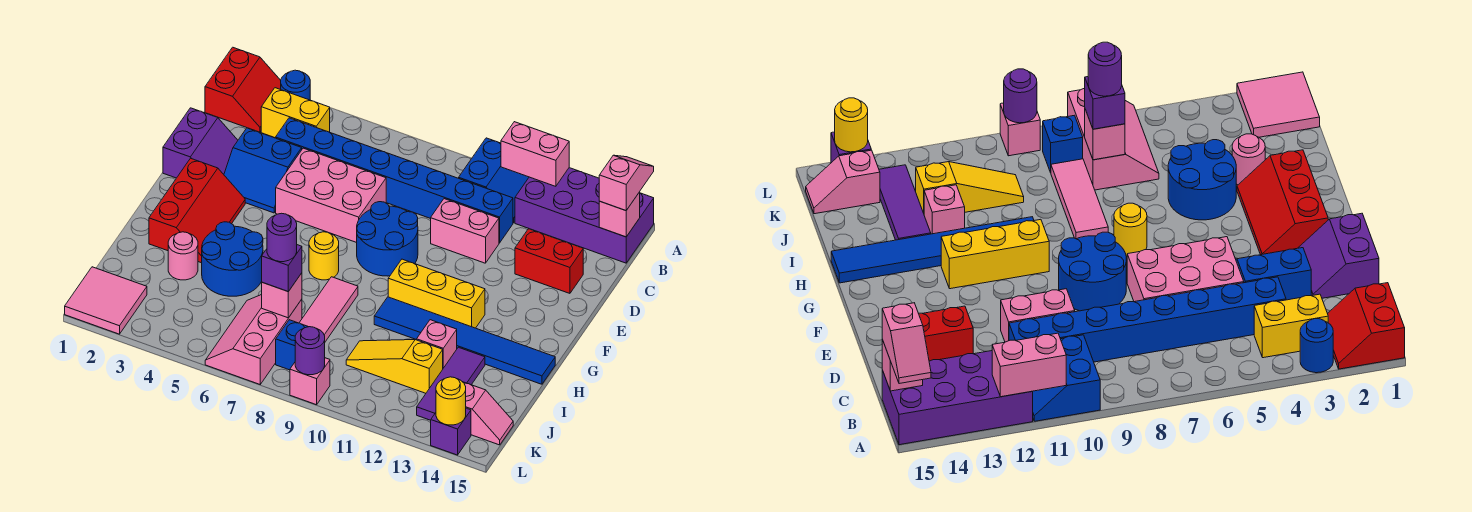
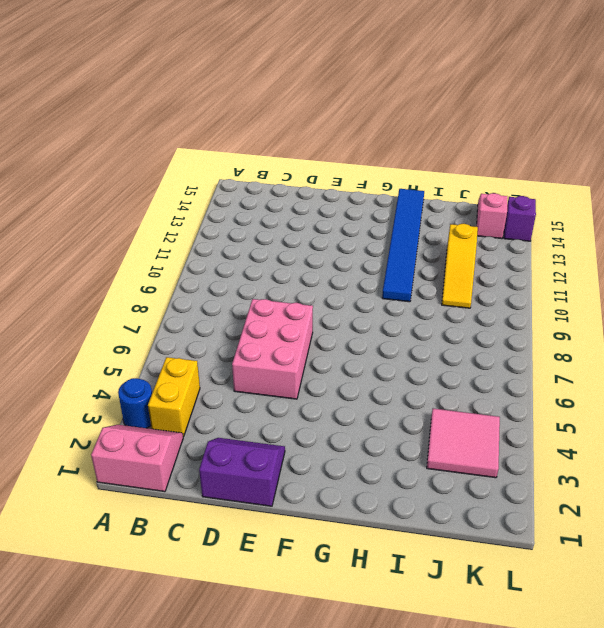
pink 2x2 slope [91,425,183,492] -> red 2x2 slope [205,47,281,132]
pink 2x2 tile [427,409,500,478] -> pink 2x2 tile moved to [65,267,147,334]
none -> blue 2x2 slope [459,138,529,223]
none -> purple 2x4 brick [515,168,654,263]
none -> blue 1x8 brick [276,118,513,243]
none -> blue 2x2 slope [224,128,302,213]

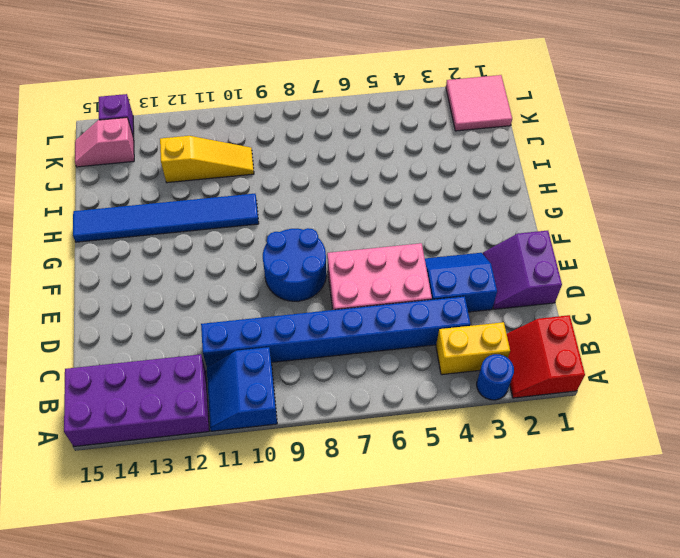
none -> pink 1x2 brick [431,199,499,263]
none -> red 1x2 brick [515,229,583,293]
none -> red 2x3 slope [149,158,245,263]
none -> yellow 1x1 round brick [309,232,339,280]

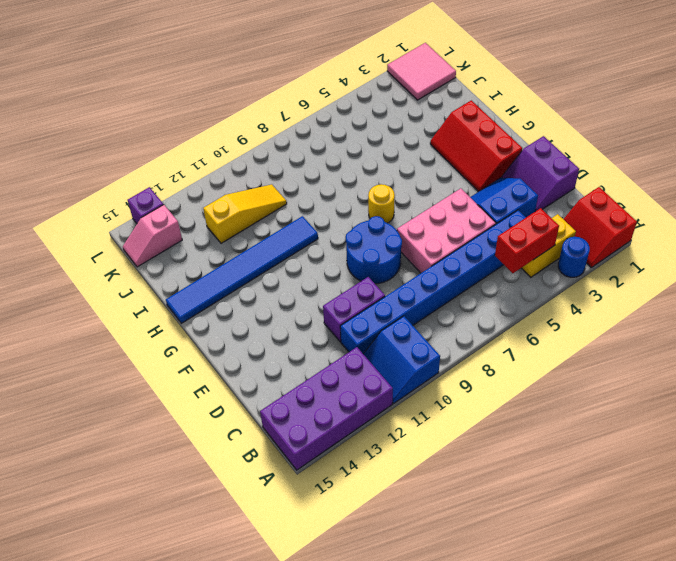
red 1x2 brick [495,208,559,273] -> red 1x2 brick moved to [515,229,583,293]
purple 1x2 brick [323,277,385,342] -> pink 1x2 brick [431,199,499,263]
none -> yellow 1x3 brick [388,259,485,328]
none -> blue 2x2 round brick [202,222,263,296]
none -> pink 1x3 tile [299,277,358,342]
none -> pink 1x1 round brick [168,232,198,280]

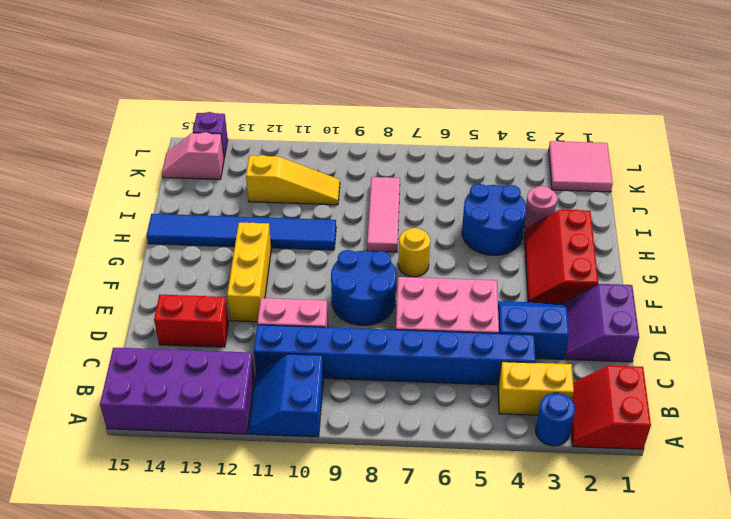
yellow 1x3 brick [227,222,271,322] -> yellow 1x3 brick turned to [388,259,485,328]
none -> pink 1x1 brick [417,320,457,368]
none -> purple 1x3 tile [417,347,485,420]
none -> pink 2x3 slope [205,295,302,384]
none -> blue 1x1 brick [276,320,308,370]

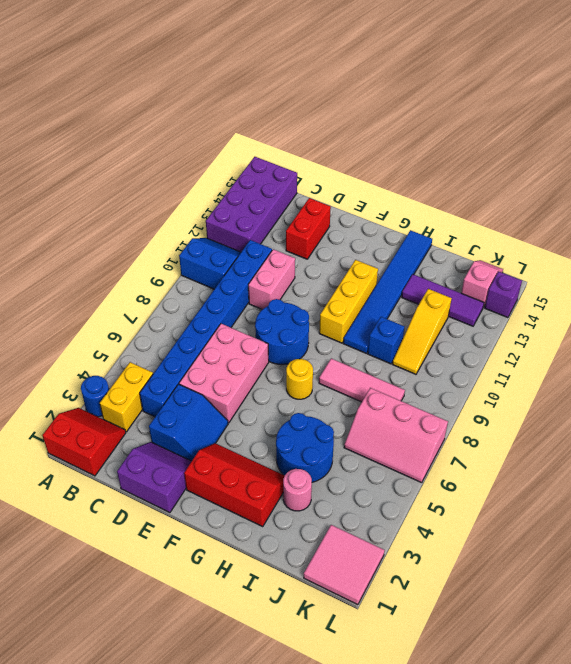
blue 1x1 brick [368,317,404,364] -> blue 1x1 brick moved to [276,320,308,370]
none -> pink 1x1 brick [417,320,457,368]
none -> pink 1x1 brick [290,358,330,405]
none -> pink 1x2 brick [501,122,569,186]
none -> pink 1x1 brick [599,192,640,237]

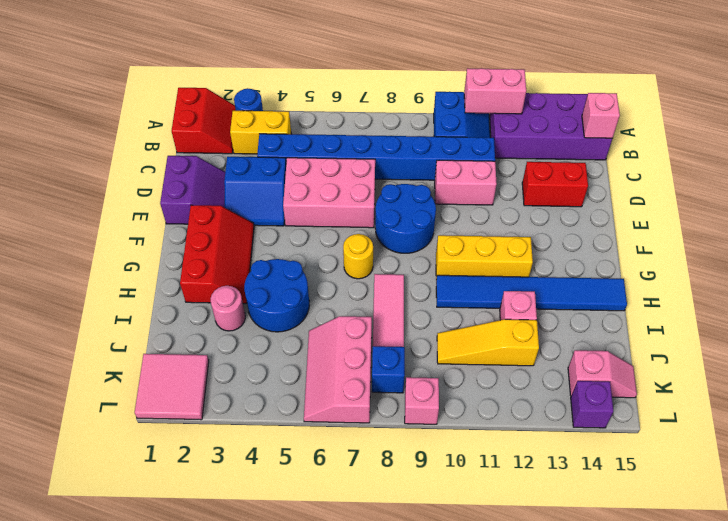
none -> purple 1x3 tile [417,347,485,420]
none -> pink 1x1 brick [262,273,302,318]
none -> purple 1x1 round brick [295,327,325,375]
none -> yellow 1x1 round brick [436,377,466,425]

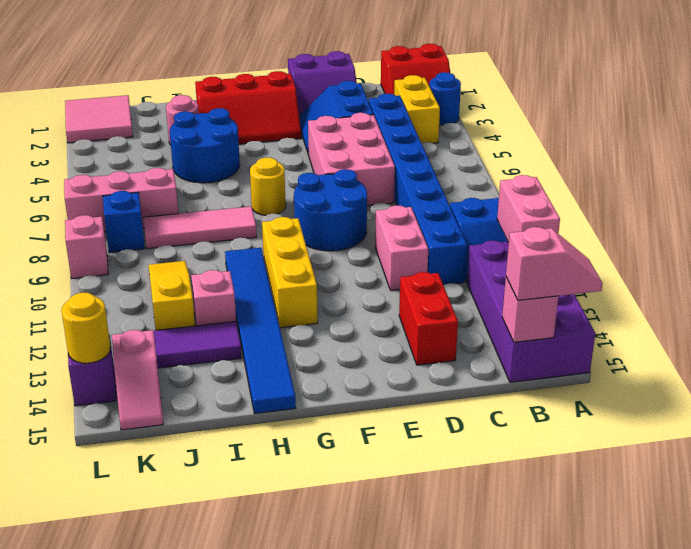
none -> pink 1x1 brick [262,273,302,318]
none -> purple 1x1 round brick [295,327,325,375]
none -> purple 1x1 brick [262,245,302,292]
none -> purple 1x1 round brick [267,213,297,262]

